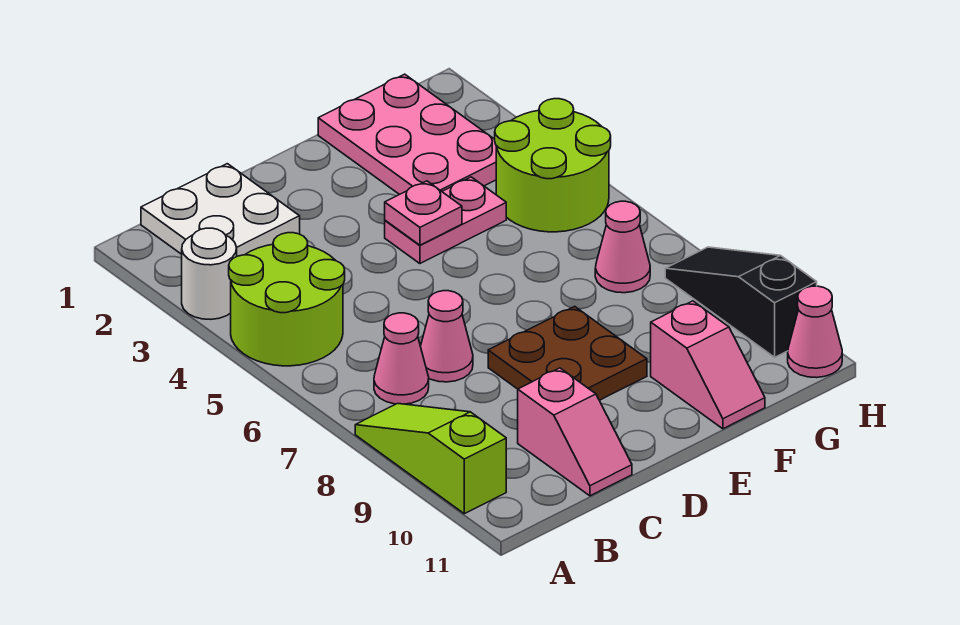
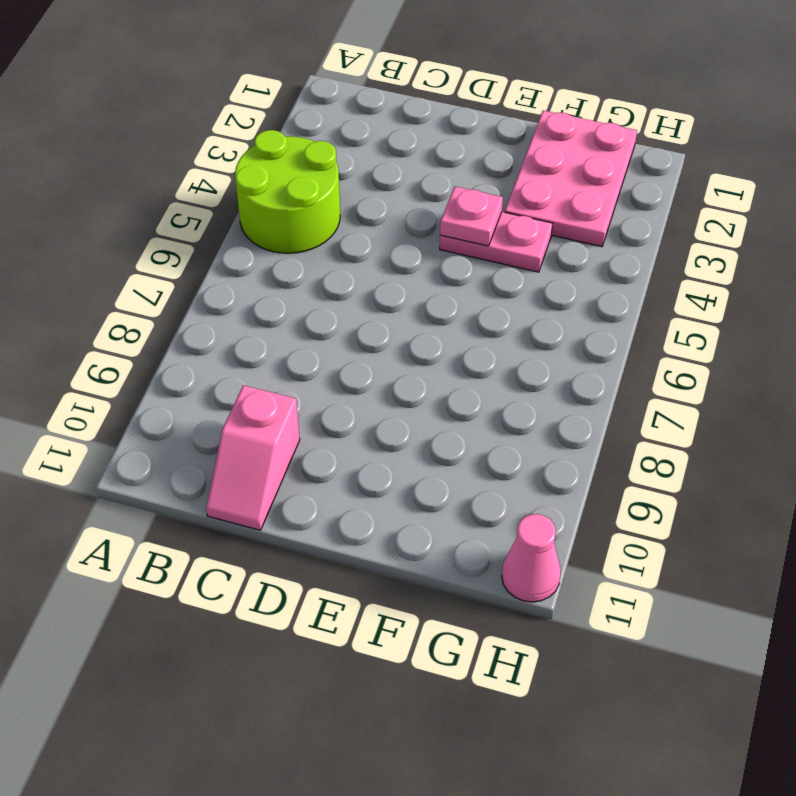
none -> white 1x1 round brick [182,228,237,319]
none -> lime 1x3 slope [355,403,506,514]
none -> white 2x2 plate [141,164,300,256]

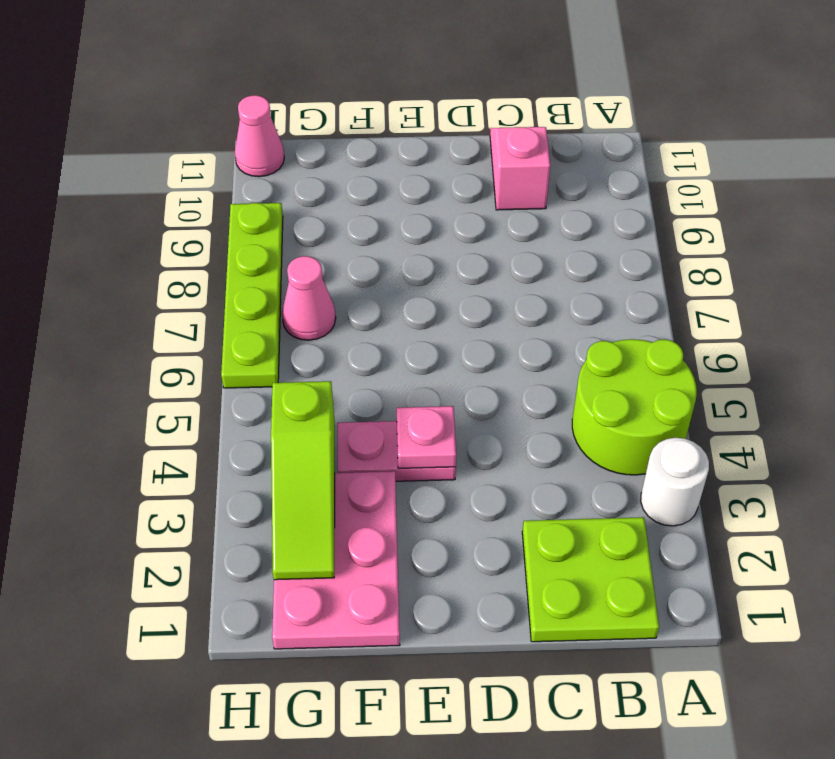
lime 2x2 plate [522,517,659,642] -> white 2x2 plate [141,164,300,256]
lime 1x3 slope [271,381,335,580] -> lime 1x3 slope moved to [355,403,506,514]
lime 1x4 plate [221,203,283,388] -> black 1x3 slope [665,247,817,357]
none -> pink 1x1 cone [374,313,429,404]
none -> pink 1x1 cone [420,291,473,382]
none -> brown 2x2 plate [488,306,647,400]

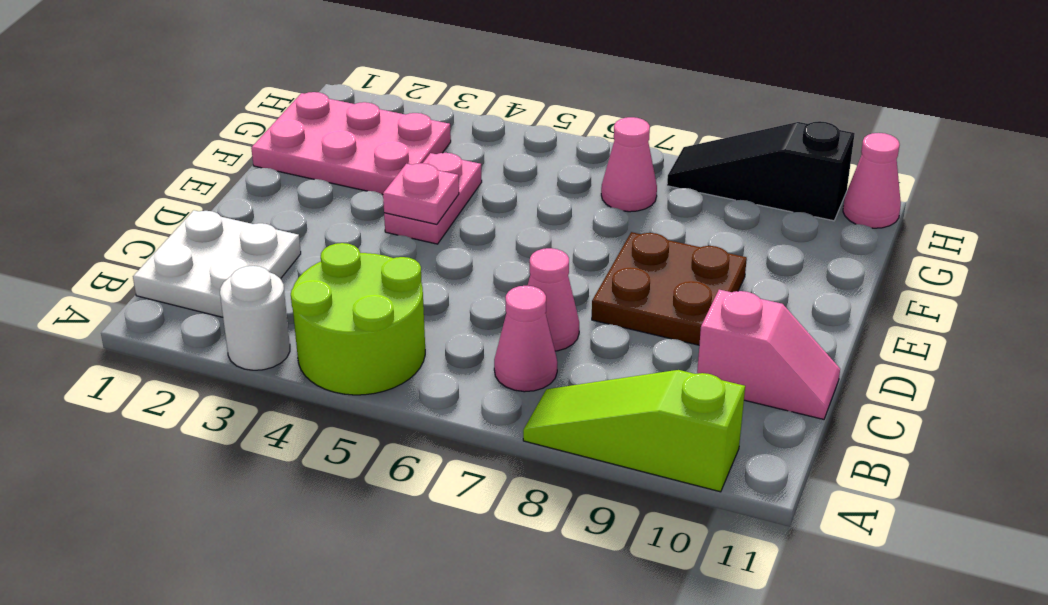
none -> pink 1x2 slope [651,301,765,429]
none -> lime 2x2 round brick [495,99,611,232]

